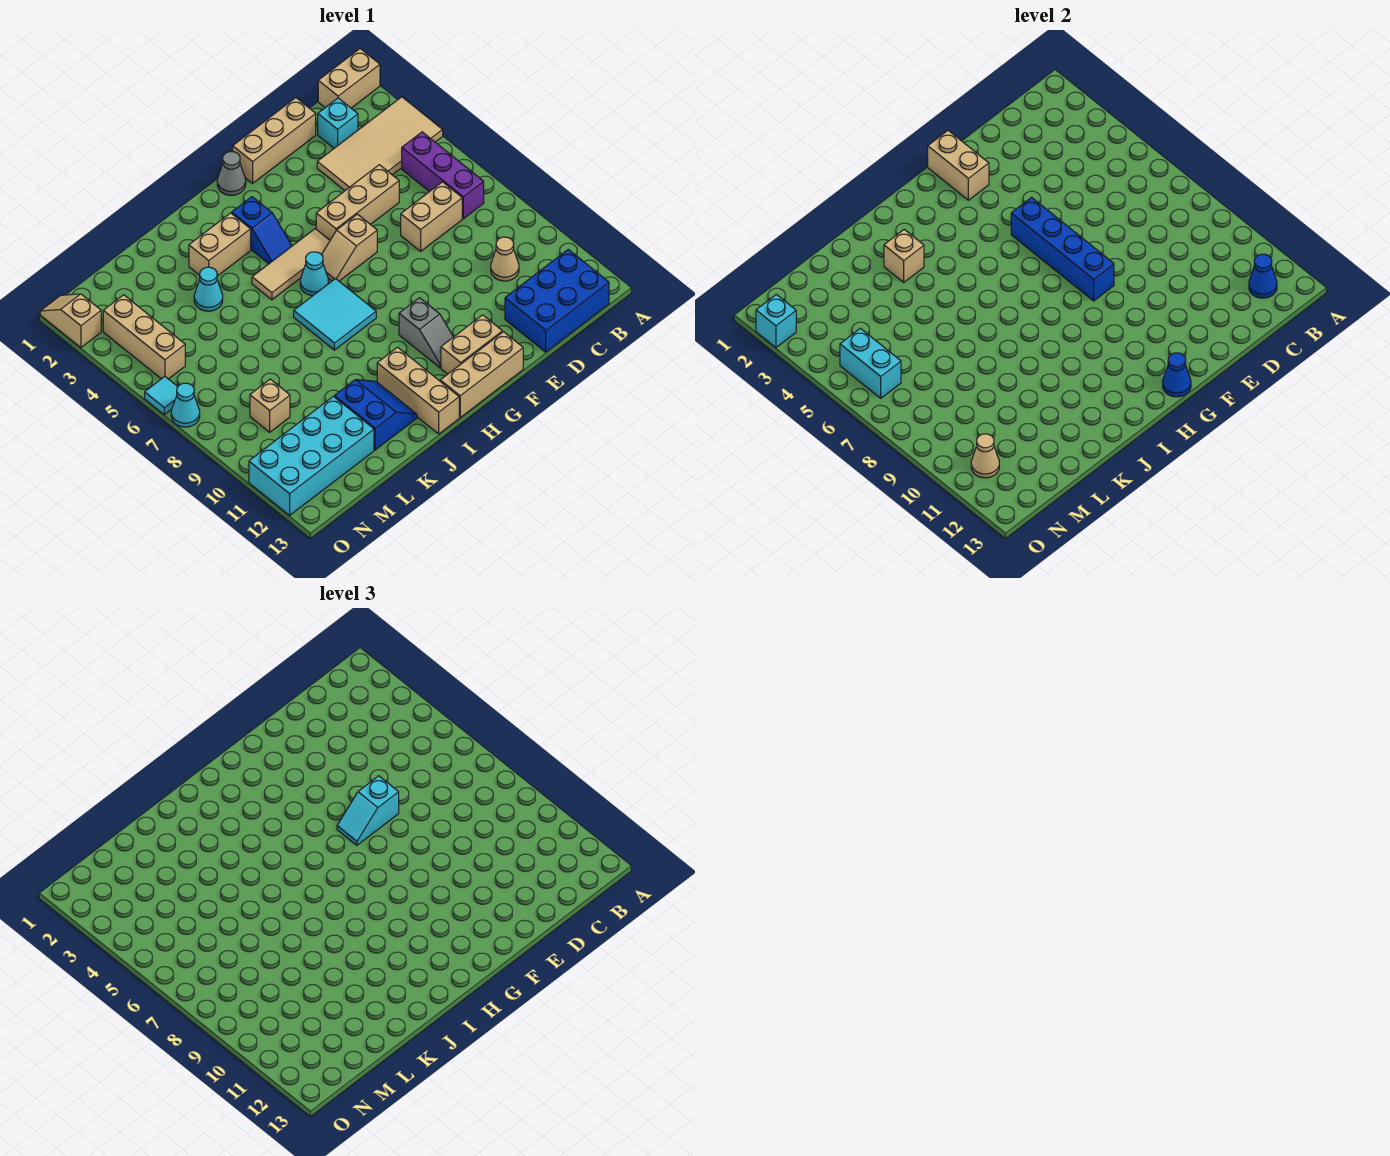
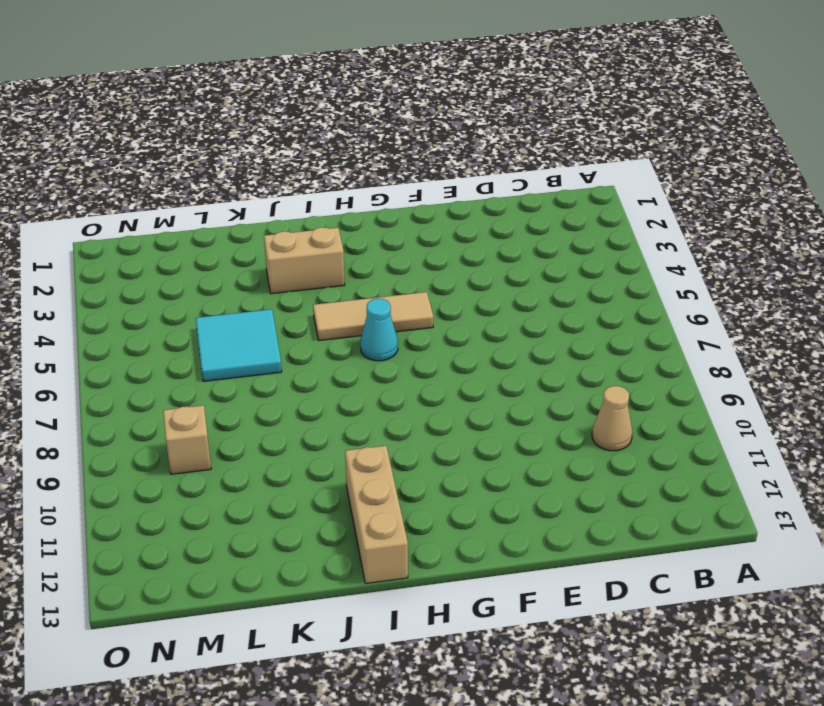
cyan 2x2 tile [196,309,282,381] -> cyan 2x2 tile moved to [294,279,376,350]
none -> tan 1x2 brick [318,49,380,108]
none -> tan 2x4 tile [317,97,443,190]
none -> purple 1x3 brick [402,132,484,219]
none -> blue 2x3 brick [505,250,609,352]

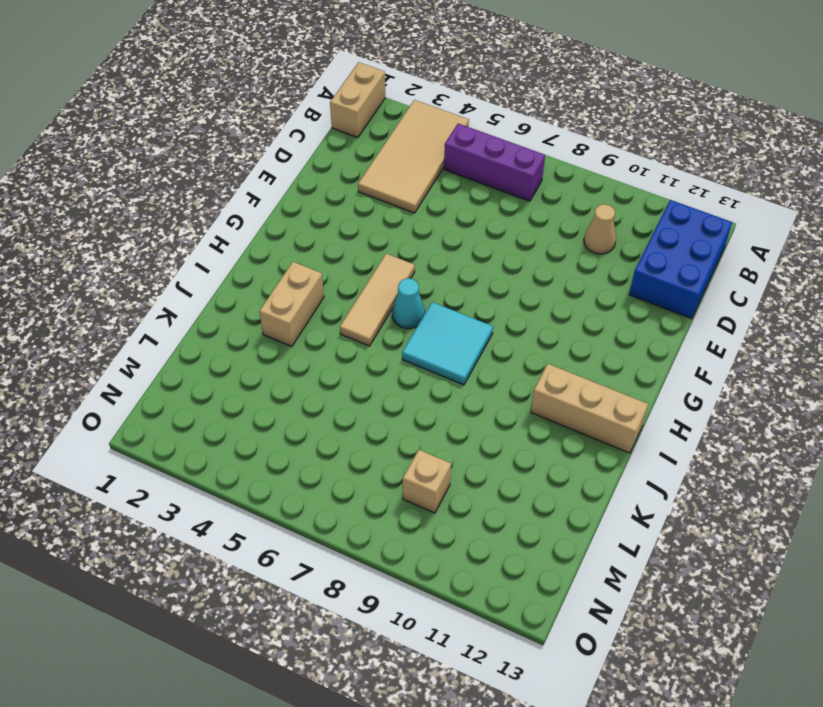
none -> cyan 1x1 brick [318,98,358,148]
none -> tan 1x2 brick [401,182,462,251]
none -> tan 1x3 brick [233,98,316,183]
none -> tan 1x3 brick [316,165,399,240]

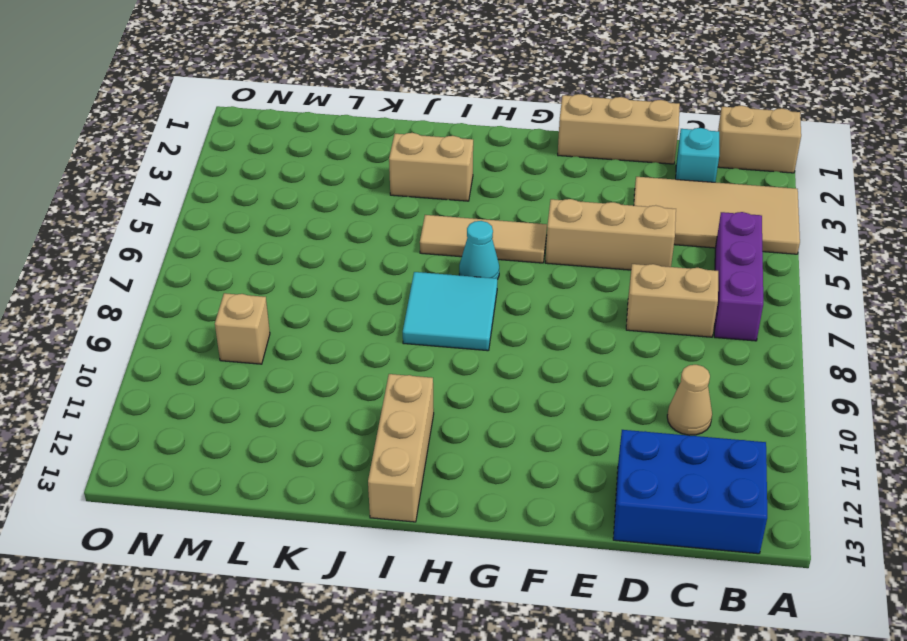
none -> tan 1x2 slope [322,214,377,281]
none -> tan 1x2 brick [441,315,502,374]
none -> tan 1x3 brick [440,332,523,418]
none -> grey 1x1 cone [217,152,246,195]

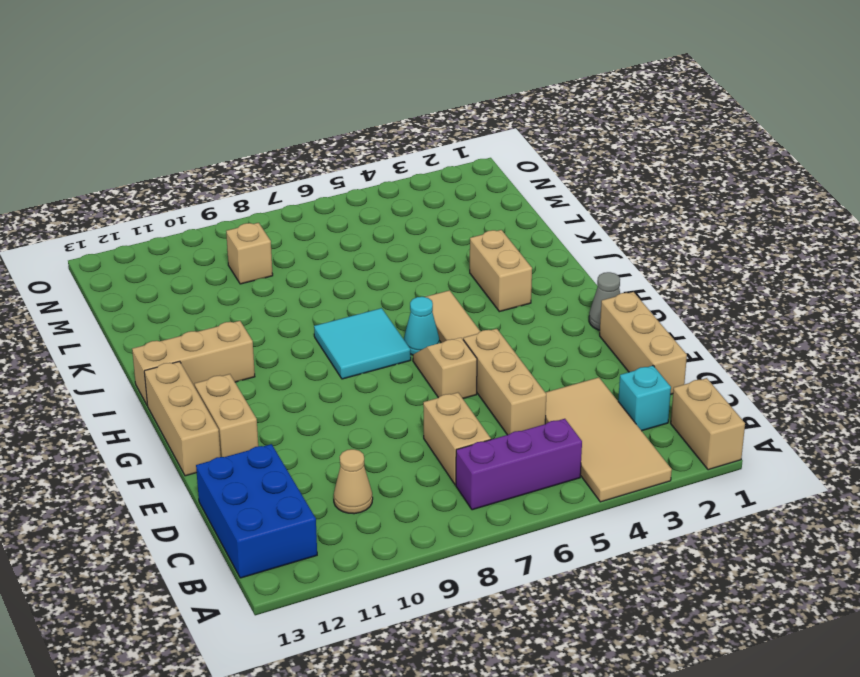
none -> grey 1x2 slope [399,298,453,368]
none -> blue 1x2 slope [232,197,292,264]
none -> blue 2x2 slope [334,380,417,450]
none -> cyan 1x1 cone [194,267,223,311]

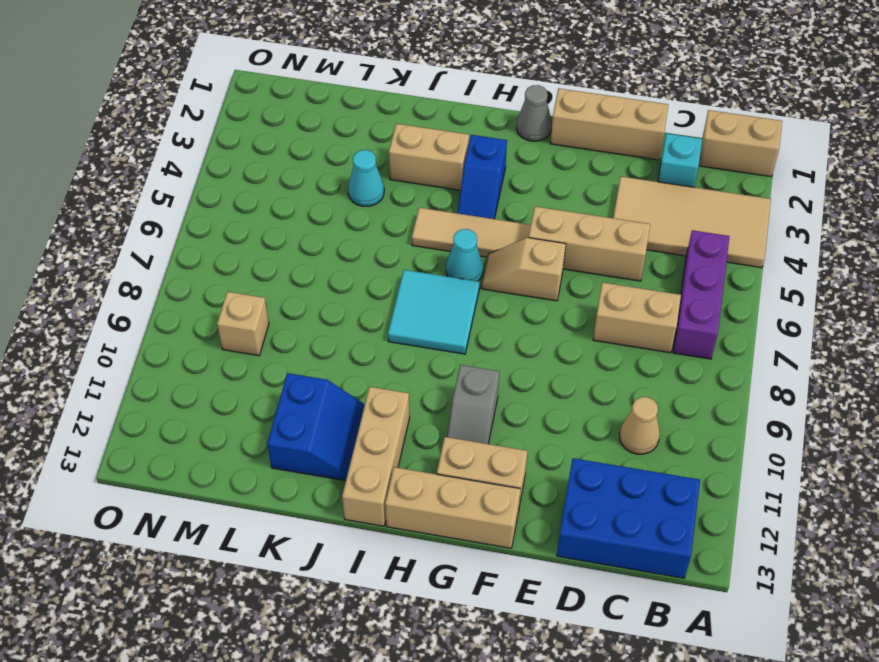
none -> cyan 2x4 brick [249,396,374,515]
none -> tan 1x3 brick [103,295,185,379]
none -> tan 1x2 slope [40,294,101,348]
none -> cyan 1x1 tile [145,377,178,415]

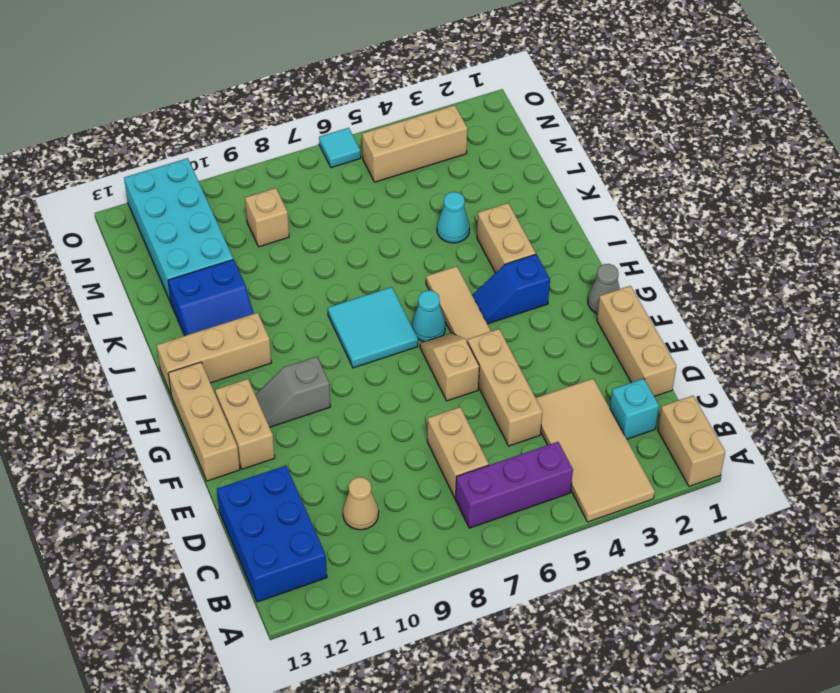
none -> tan 1x2 slope [40,294,101,348]
none -> cyan 1x1 cone [171,383,200,427]
none -> blue 1x1 cone [1249,254,1277,298]
none -> tan 1x2 brick [928,130,989,200]

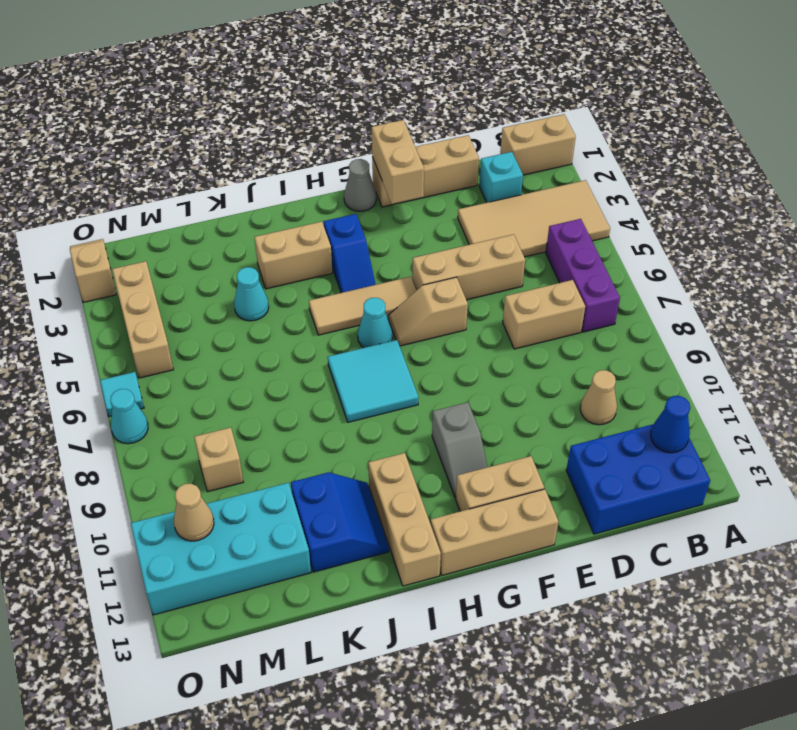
none -> blue 1x4 brick [1011,197,1114,301]
none -> blue 1x1 cone [1163,353,1191,397]
none -> tan 1x1 brick [884,229,924,282]
none -> cyan 1x2 brick [840,328,901,398]

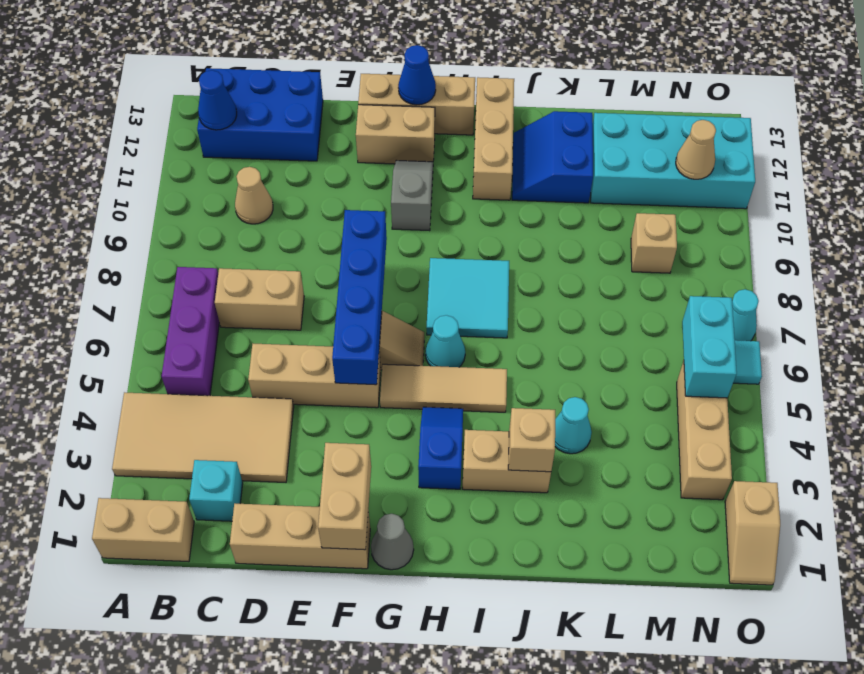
none -> cyan 1x1 brick [756,294,796,348]
none -> cyan 1x2 slope [337,776,399,845]

